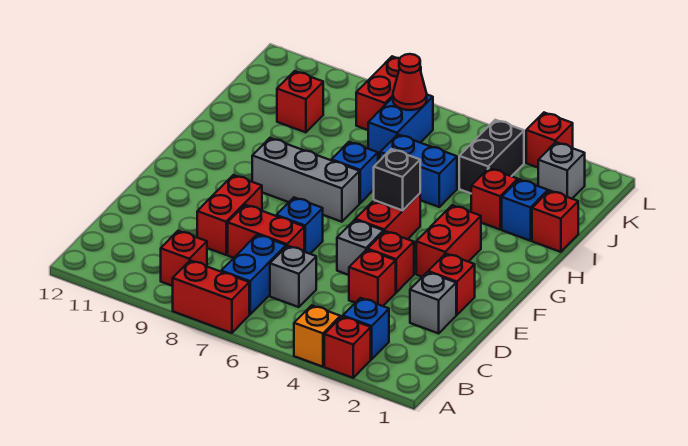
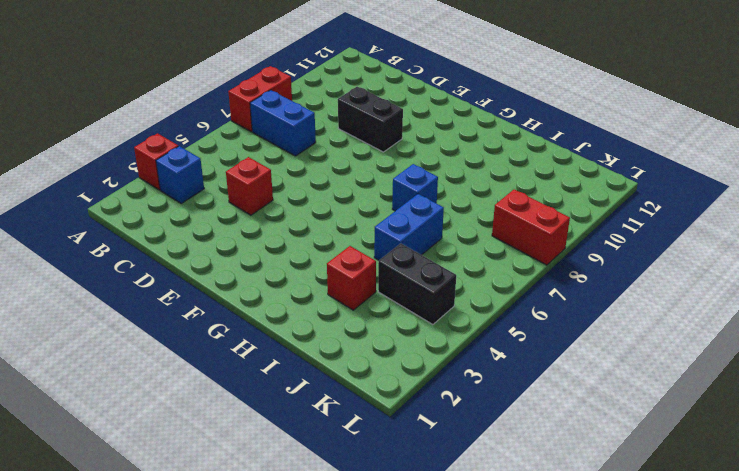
black 1x2 brick [338,87,403,152] -> red 1x2 brick [197,175,262,255]
none -> orange 1x1 brick [294,305,340,367]
none -> red 1x1 brick [161,231,207,286]
none -> grey 1x1 brick [270,246,316,307]
none -> grey 1x1 brick [410,272,456,333]

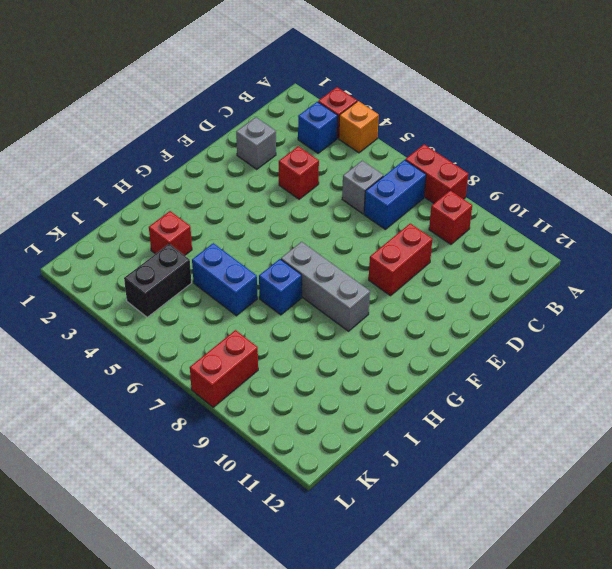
none -> red 1x2 brick [228,205,304,258]
none -> red 1x1 brick [428,254,475,315]
none -> red 1x1 brick [367,231,414,292]
none -> grey 1x1 brick [337,220,383,275]

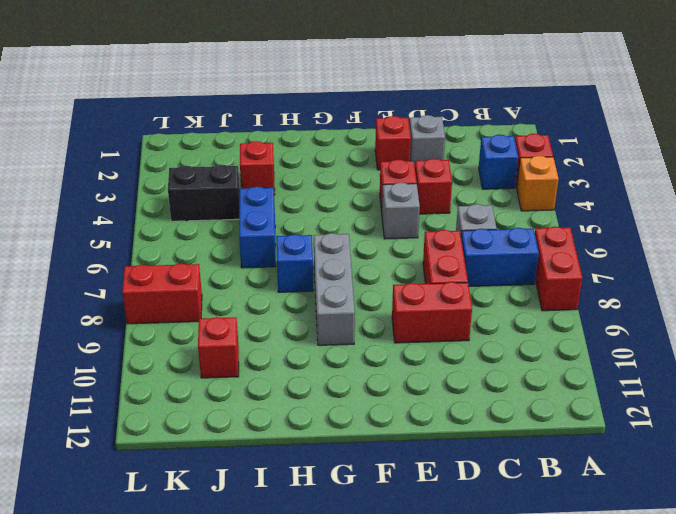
none -> red 1x1 brick [161,231,207,286]
none -> blue 1x1 brick [276,198,323,254]
none -> red 1x2 brick [416,205,481,277]
none -> red 1x2 brick [355,194,420,239]

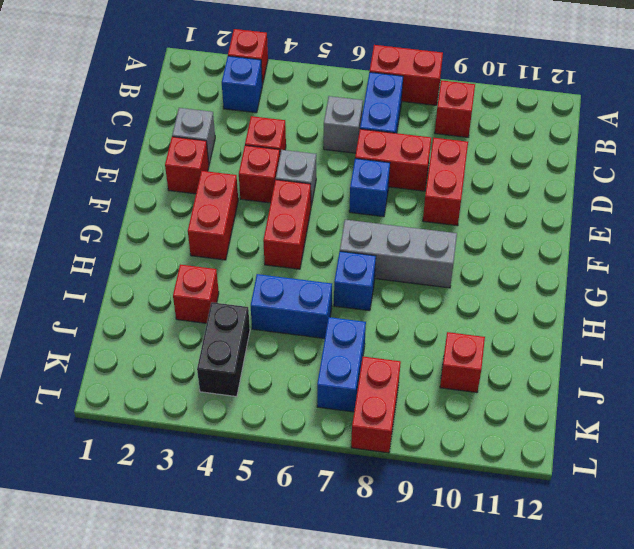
none -> orange 1x1 brick [294,305,340,367]
none -> red 1x1 brick [532,191,578,252]
none -> blue 1x1 brick [502,179,548,241]
none -> grey 1x1 brick [538,142,585,199]

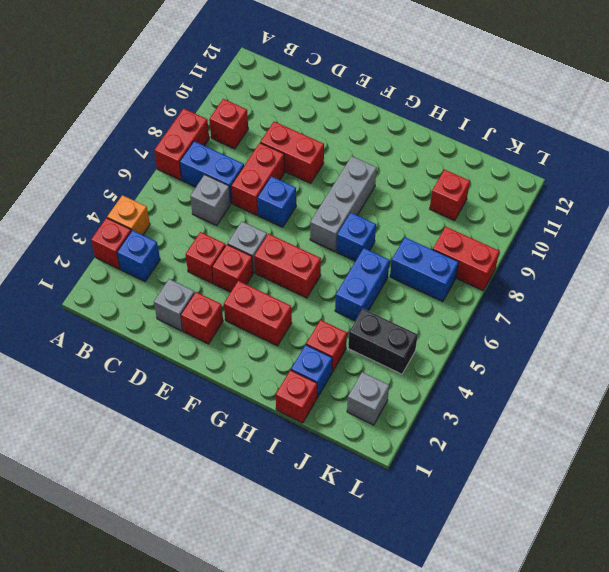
none -> red 1x1 brick [526,113,573,168]
none -> black 1x1 brick [374,149,420,210]
none -> red 1x1 cone [393,54,427,110]

